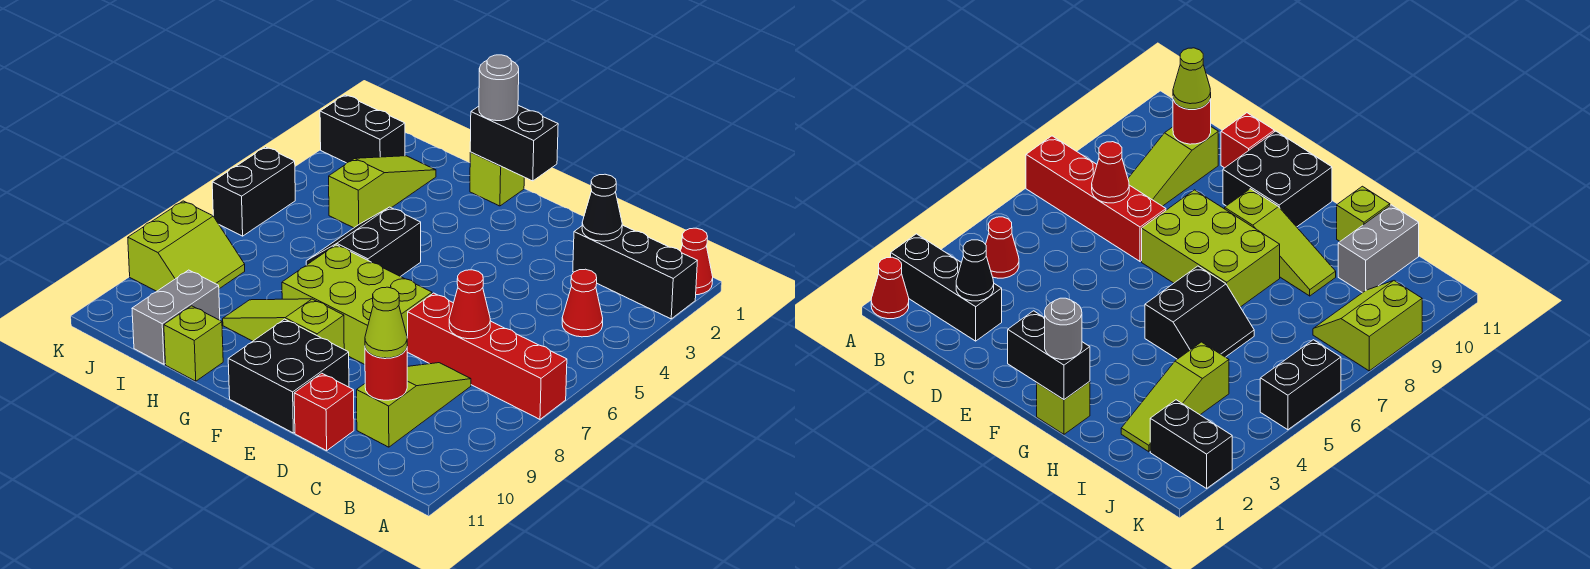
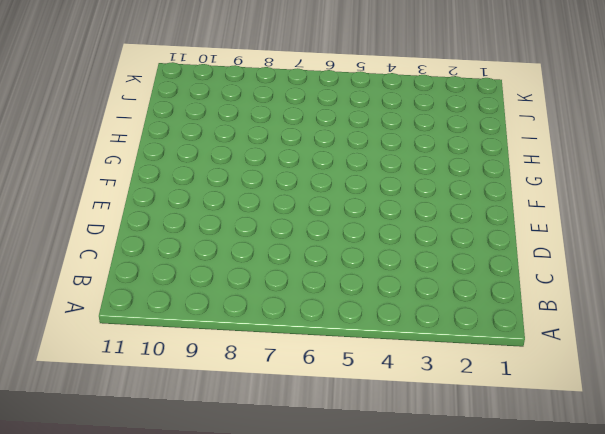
none -> red 1x1 cone [681,228,713,295]
none -> black 1x3 brick [573,225,697,319]
none -> red 1x4 brick [407,293,567,419]

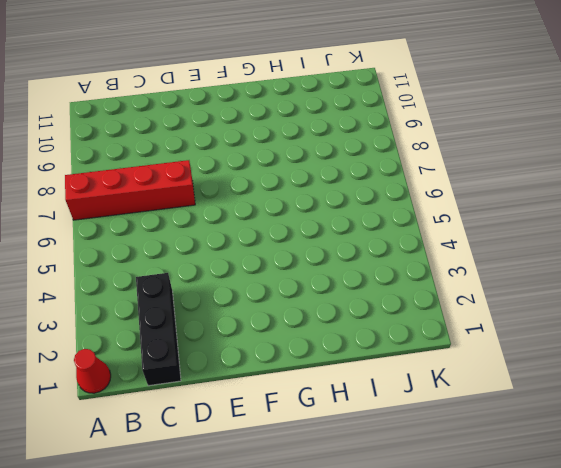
black 1x3 brick [136,273,181,386] -> black 1x3 brick turned to [573,225,697,319]
none -> red 1x1 cone [562,269,603,337]
none -> lime 1x3 slope [357,363,471,447]
none -> red 1x1 brick [294,373,354,451]

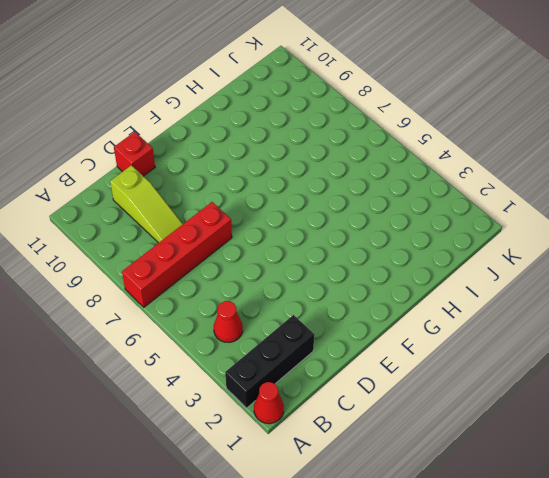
none -> lime 2x3 brick [282,245,432,365]
none -> black 2x2 brick [228,319,349,433]
none -> lime 1x3 slope [223,299,344,349]

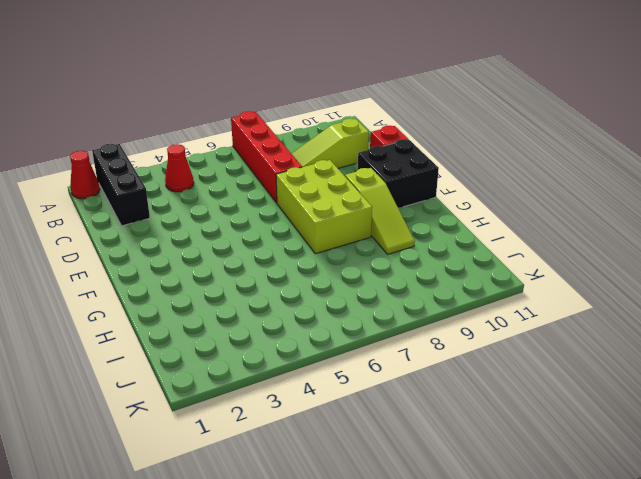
none -> lime 1x1 brick [470,152,524,206]
none -> black 2x2 slope [306,207,421,277]
none -> lime 1x1 brick [164,306,223,381]

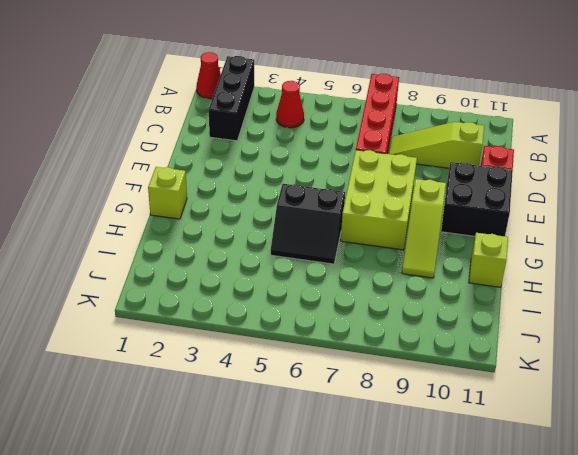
none -> lime 1x3 slope [329,156,436,228]
none -> grey 1x2 brick [132,270,220,364]
none -> black 1x2 brick [320,95,405,163]

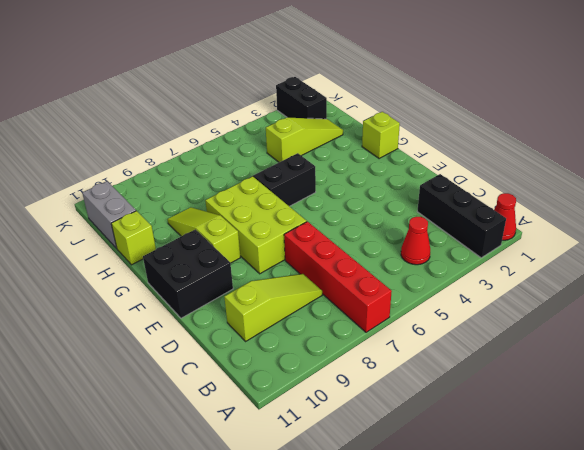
grey 1x2 brick [82,181,136,248] -> grey 1x2 brick turned to [132,270,220,364]
none -> red 1x1 brick [294,373,354,451]
none -> lime 2x2 slope [128,201,245,291]
none -> black 1x2 brick [212,147,295,236]

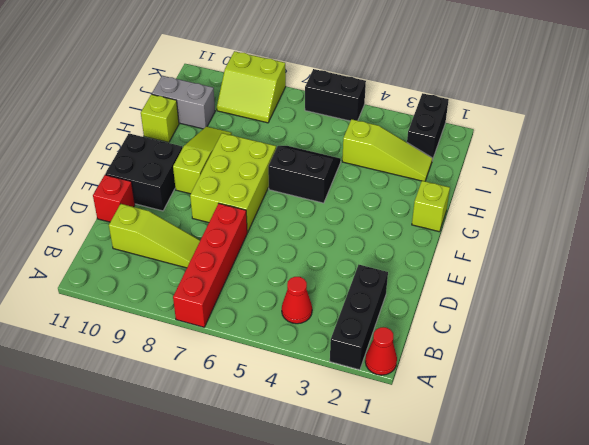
none -> black 1x1 cone [582,174,622,241]
none -> red 1x1 cone [449,270,490,339]
none -> red 1x1 round brick [365,348,407,400]

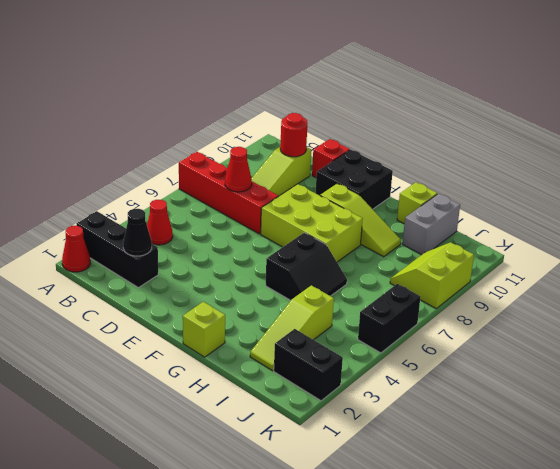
none -> black 1x2 brick [470,105,558,181]
none -> lime 1x1 cone [365,287,407,358]
none -> grey 1x1 round brick [479,55,519,121]

